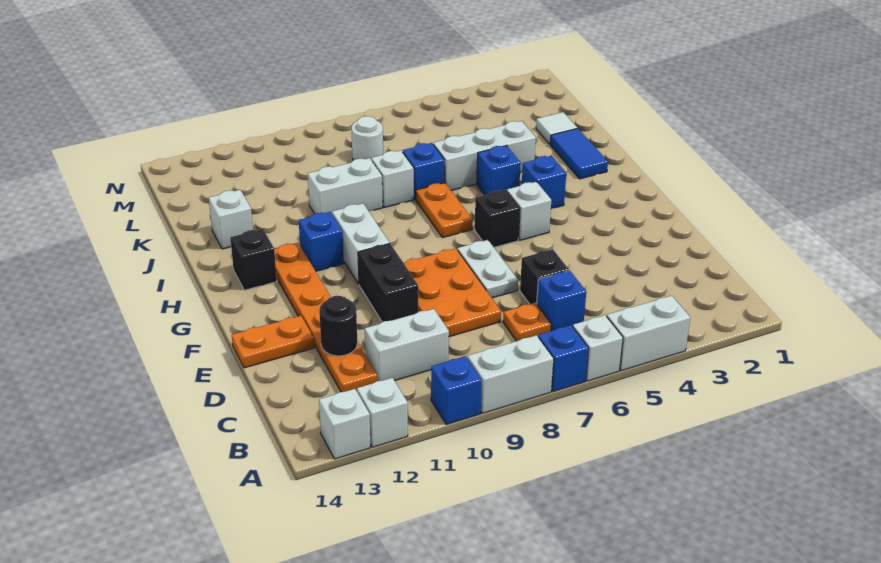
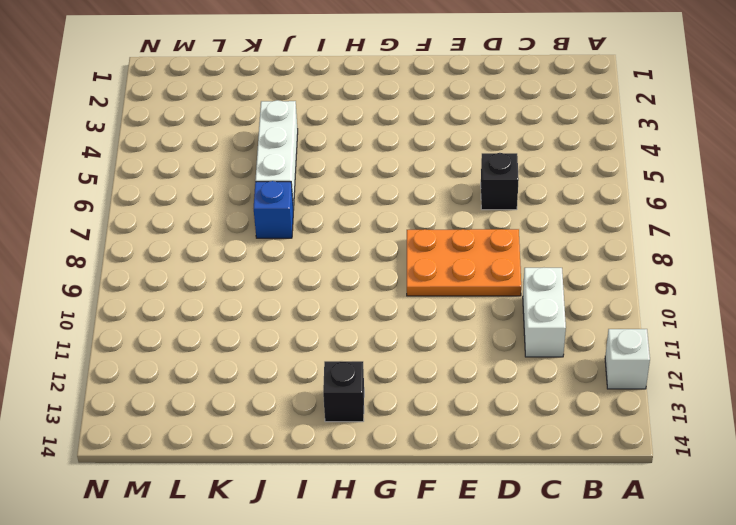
none -> white 1x2 brick [607,296,690,371]
none -> white 1x1 brick [573,315,623,381]
none -> blue 1x1 brick [538,325,589,392]
none -> white 1x2 brick [468,335,554,413]

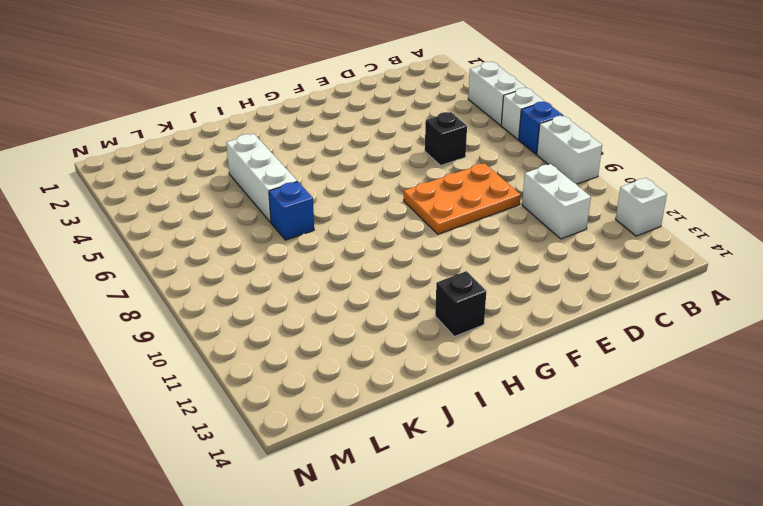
none -> blue 1x1 brick [431,356,482,424]
none -> white 1x1 brick [319,389,371,459]
none -> blue 1x1 brick [537,271,586,331]
none -> orange 1x1 plate [503,303,551,341]

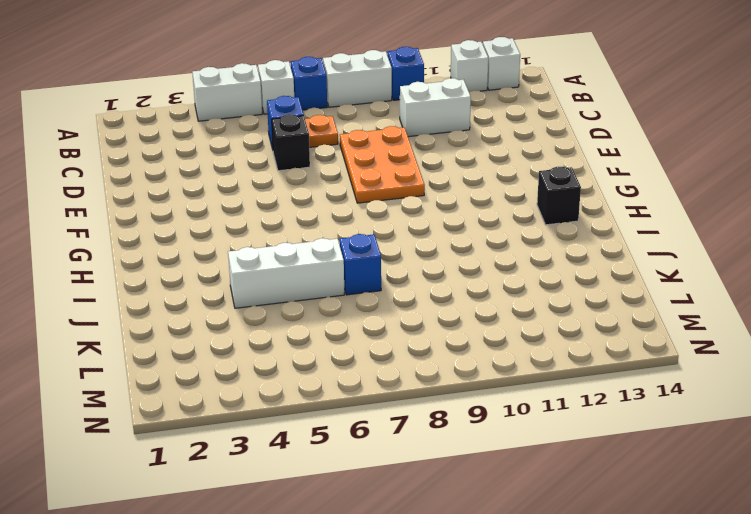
none -> orange 1x6 plate [274,243,377,392]
none -> white 1x2 plate [458,240,518,298]
none -> black 1x2 brick [358,244,418,322]
none -> orange 1x2 plate [232,316,314,368]

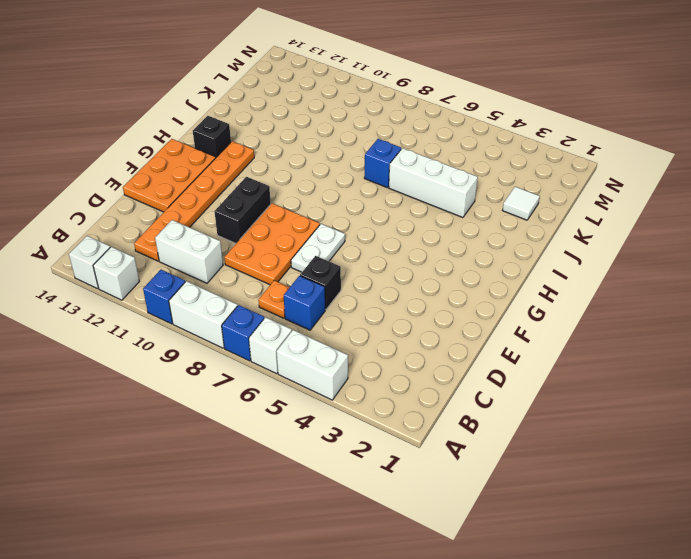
orange 2x3 plate [123,139,216,212] -> orange 1x2 plate [232,316,314,368]
none -> white 1x1 brick [507,182,551,240]
none -> black 1x1 brick [475,190,520,247]
none -> white 1x2 brick [332,204,390,284]
none -> blue 1x1 brick [522,156,566,209]

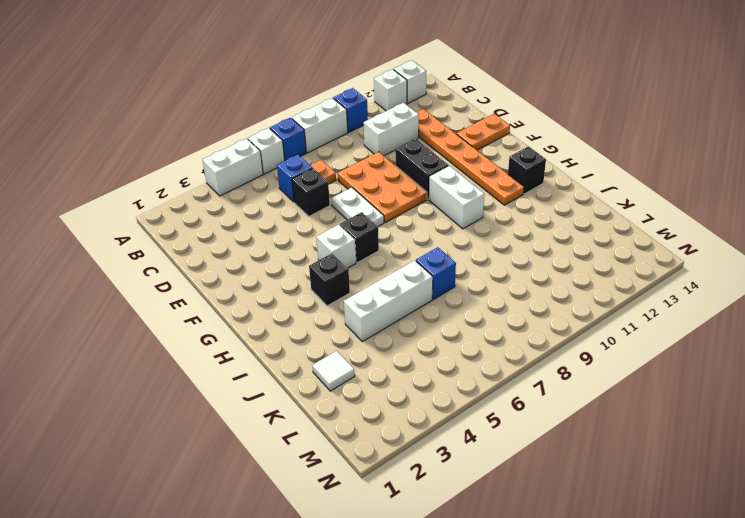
black 1x1 brick [309,253,350,306] -> blue 1x1 brick [522,156,566,209]
none -> orange 1x2 plate [416,183,473,238]
none -> blue 1x1 brick [299,212,344,271]
none -> blue 1x2 tile [550,128,608,179]
none -> blue 1x1 brick [477,146,521,195]

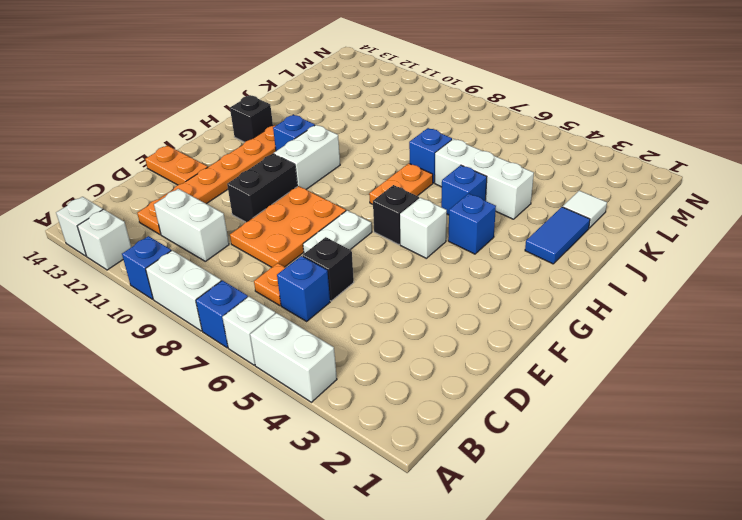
none -> white 1x1 brick [371,151,414,208]
none -> white 1x2 brick [308,158,383,214]
none -> white 1x1 brick [209,190,253,249]
none -> white 1x1 round brick [352,116,383,160]

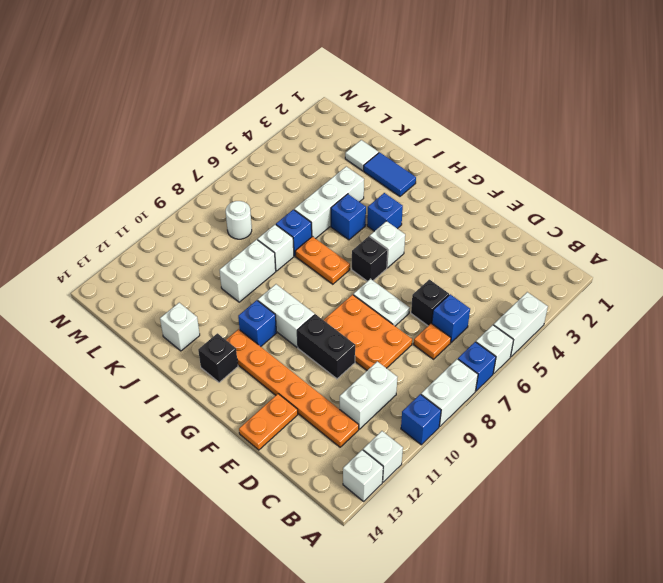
none -> black 1x1 round brick [319,296,357,356]

